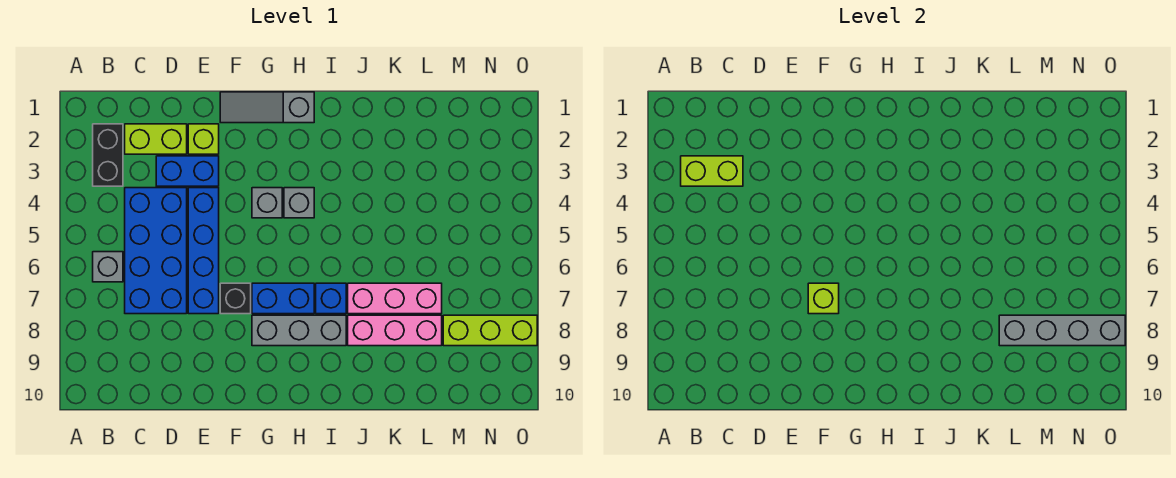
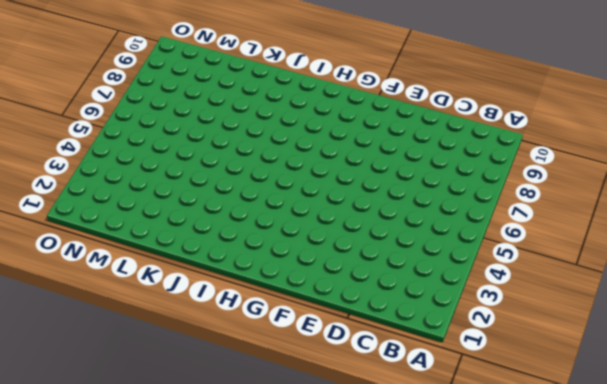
none -> black 1x2 brick [93,124,123,186]
none -> grey 1x1 brick [93,252,123,282]
none -> lime 1x2 brick [125,124,187,154]

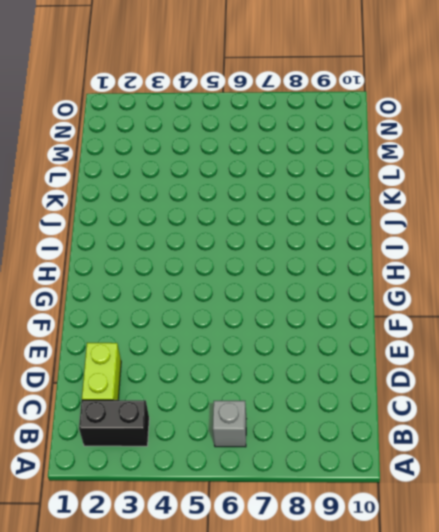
none -> blue 2x4 brick [125,188,187,314]
none -> blue 1x2 brick [156,156,219,186]
none -> lime 1x1 brick [188,124,219,154]

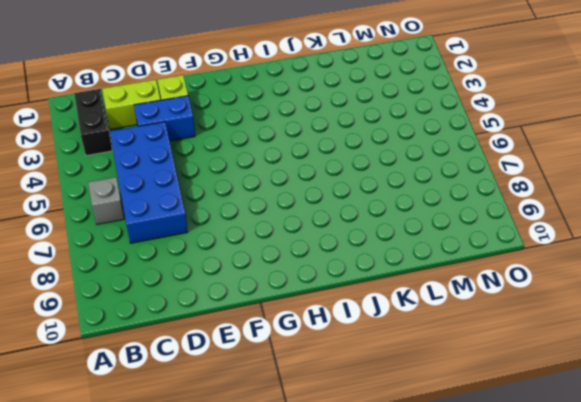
none -> blue 1x4 brick [188,188,219,314]
none -> grey 1x3 slope [220,92,314,123]
none -> black 1x1 brick [220,283,251,314]

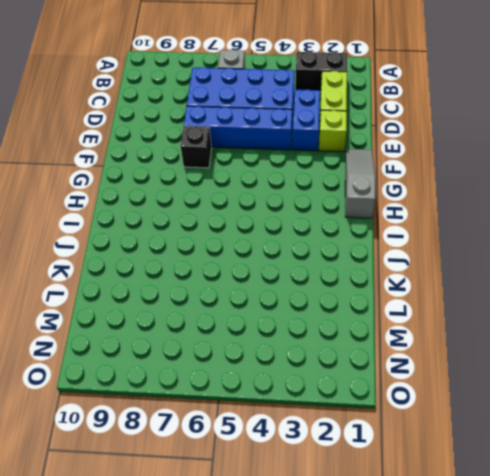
none -> grey 1x1 brick [252,188,282,218]
none -> blue 1x2 brick [252,283,314,314]
none -> grey 1x3 brick [252,315,346,346]

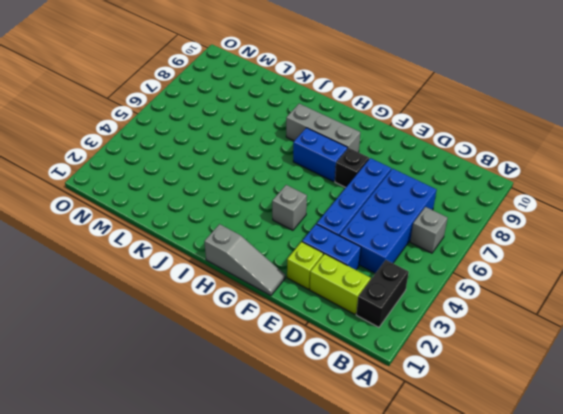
none -> grey 1x1 brick [284,188,314,218]
none -> blue 1x1 brick [316,283,346,314]
none -> pink 1x3 brick [348,283,442,314]

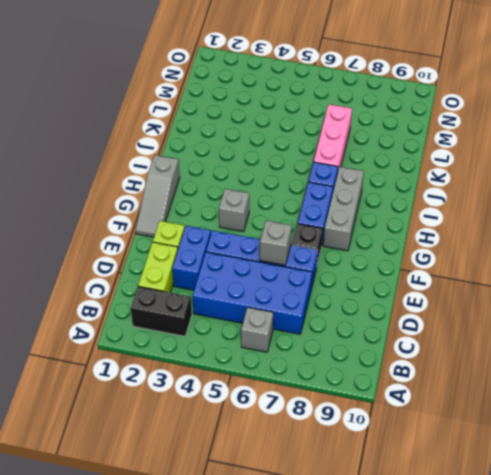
grey 1x1 brick [260,221,292,266] -> grey 1x1 brick moved to [284,188,314,218]
none -> pink 1x3 brick [348,315,442,346]
none -> lime 1x3 brick [443,315,537,346]
none -> lime 1x2 brick [681,156,743,186]

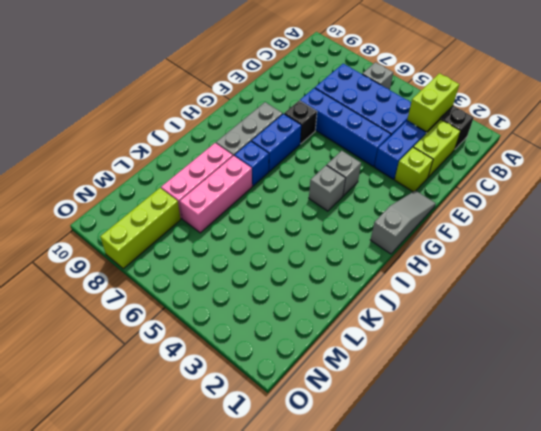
none -> lime 1x1 brick [808,283,839,314]
none -> grey 1x4 brick [999,315,1125,346]

